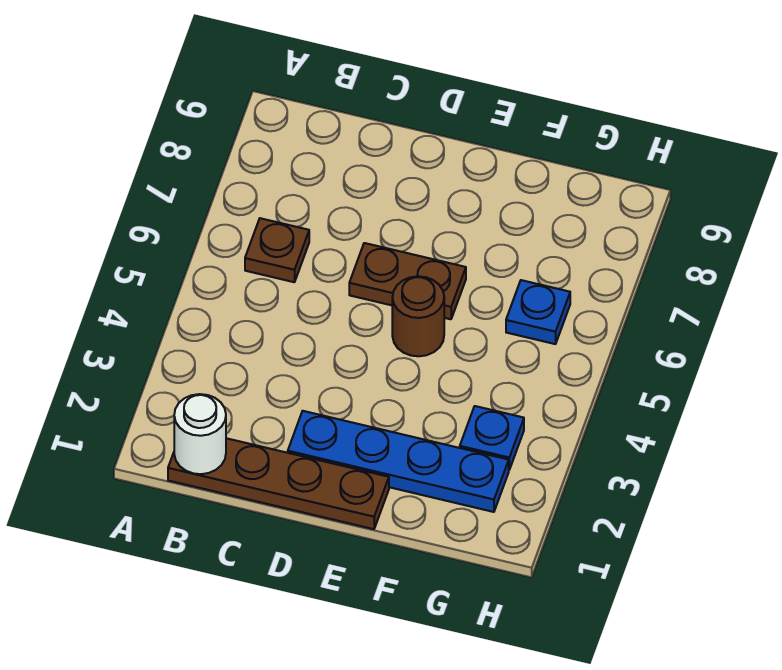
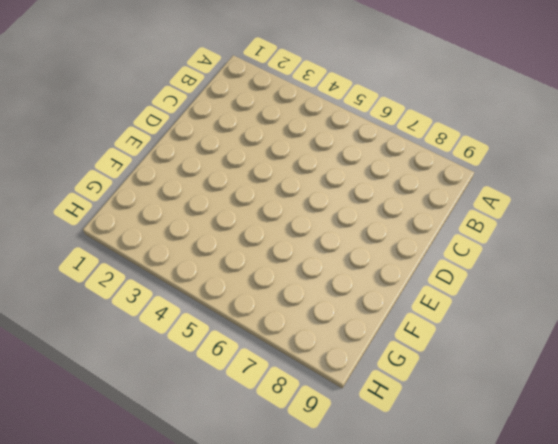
none -> brown 1x4 plate [168,438,389,529]
none -> brown 1x1 plate [245,218,309,282]

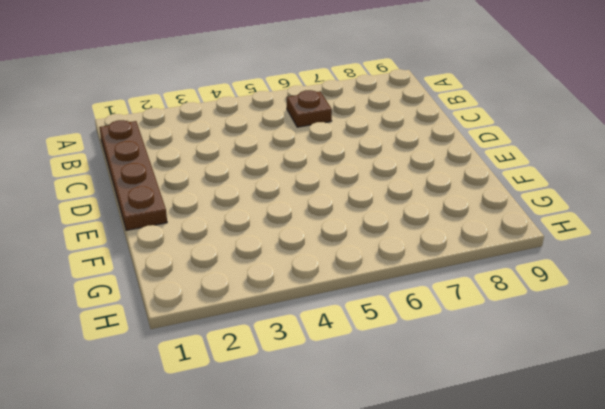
none -> blue 1x4 plate [288,411,509,512]
none -> brown 1x2 plate [349,243,466,319]

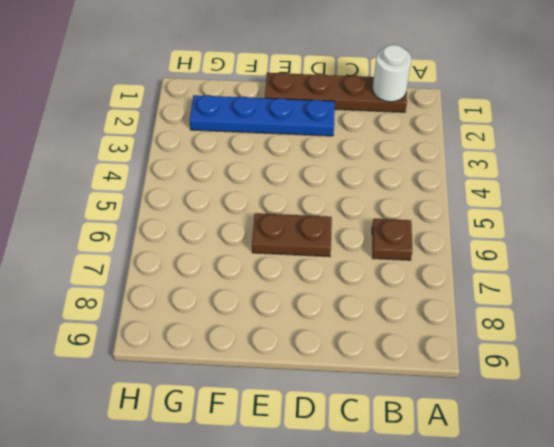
none -> brown 1x1 round brick [392,276,444,356]
none -> blue 1x1 plate [460,406,524,470]

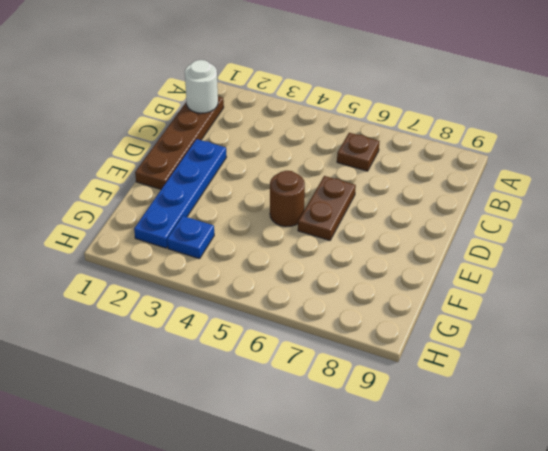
none -> blue 1x1 plate [506,280,570,344]

